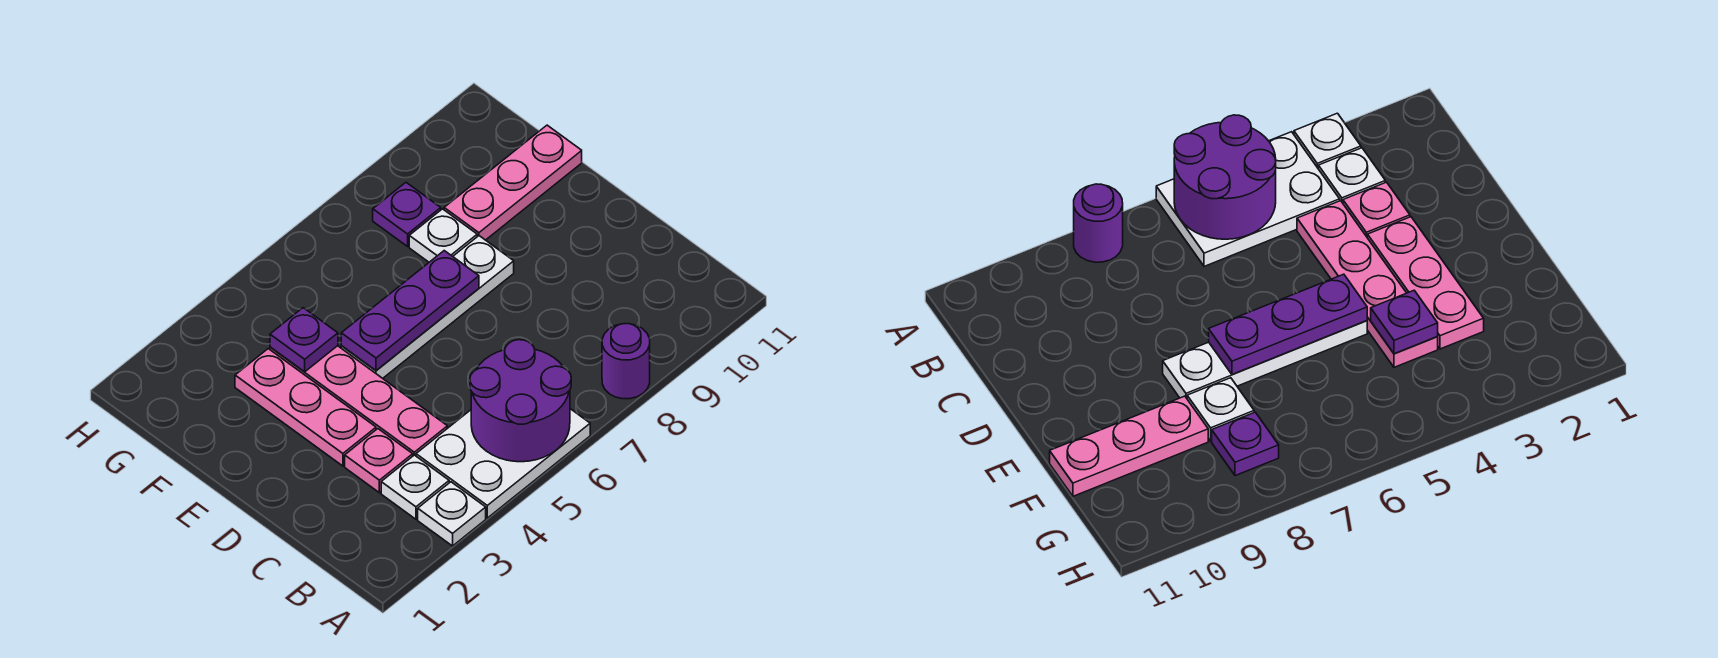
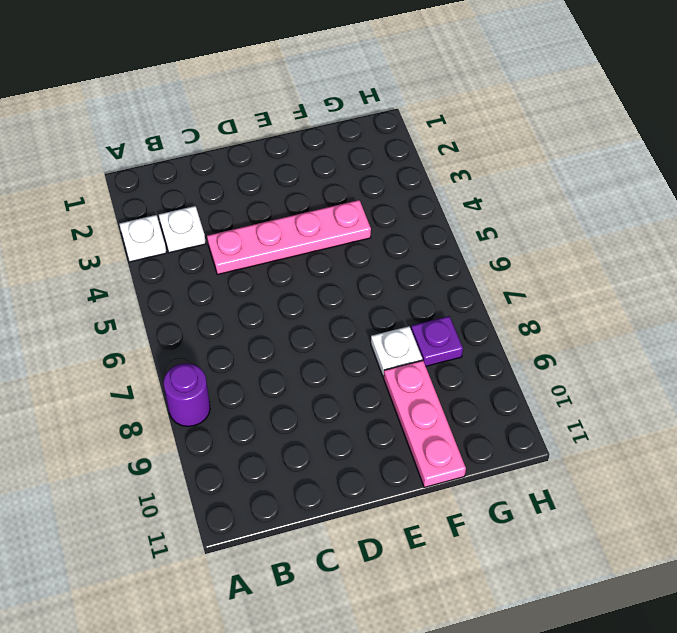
none -> white 2x3 plate [416,409,590,518]
none -> pink 1x1 plate [345,429,413,493]
none -> pink 1x3 plate [235,349,376,466]

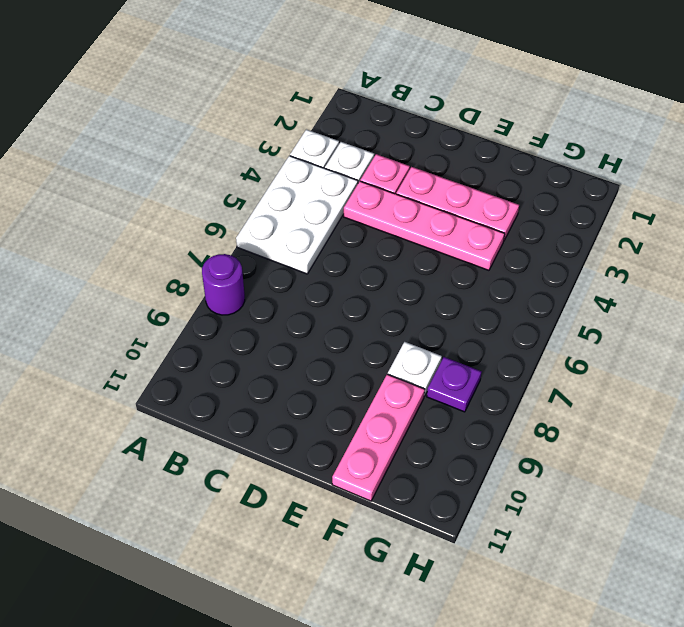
none -> white 1x4 plate [341,236,514,378]
none -> purple 2x2 round brick [470,340,571,462]
none -> purple 1x3 plate [341,251,479,370]

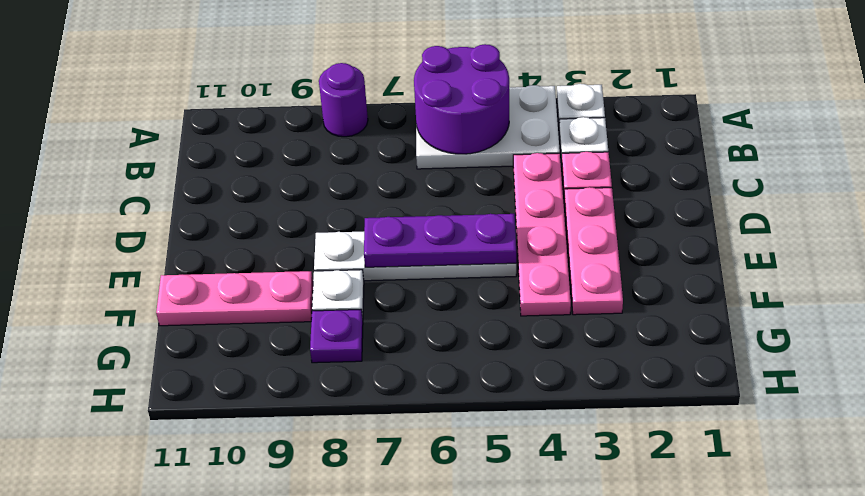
none -> purple 1x1 plate [270,308,338,372]

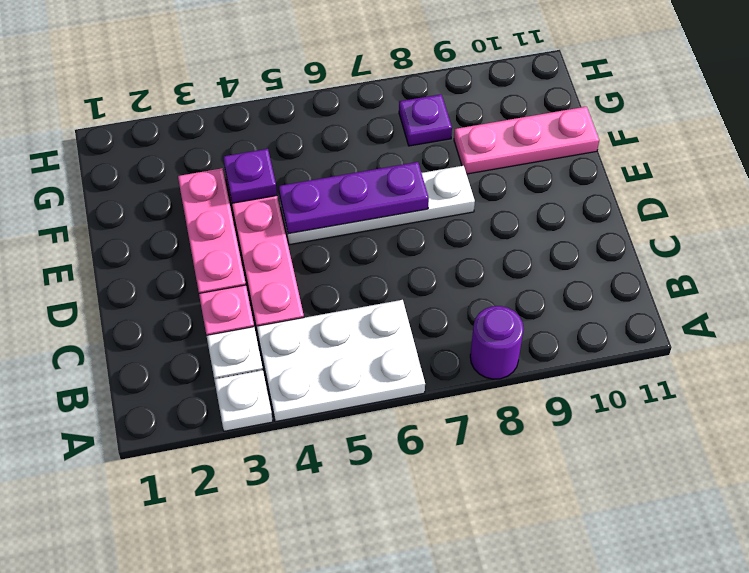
none -> white 1x1 plate [409,209,477,262]
none -> purple 2x2 round brick [470,340,571,462]

